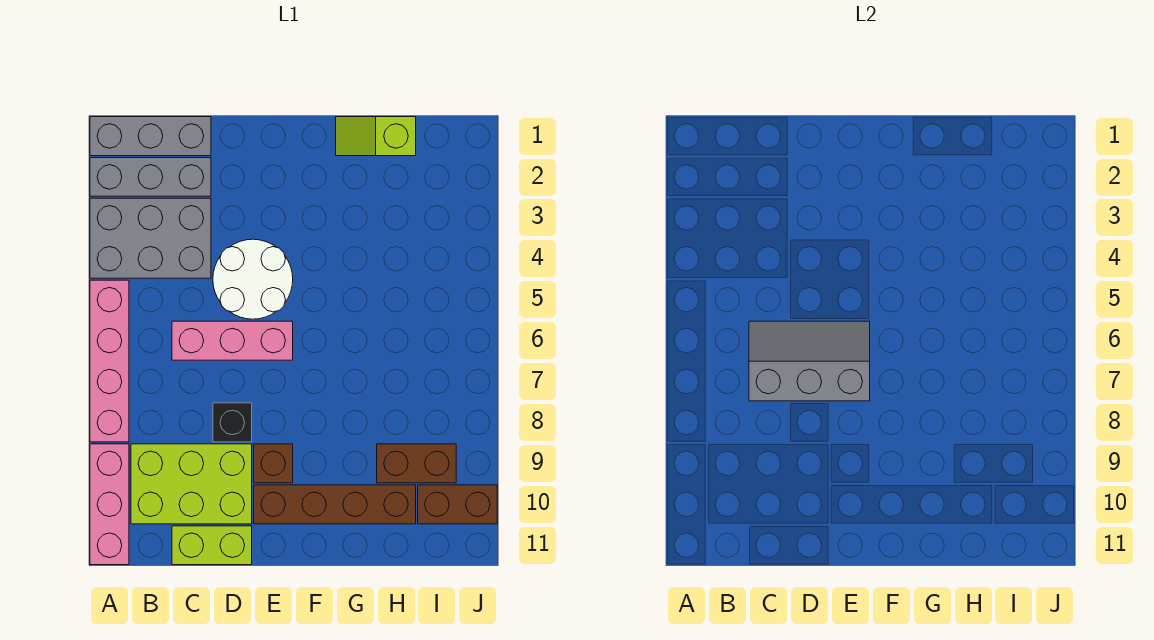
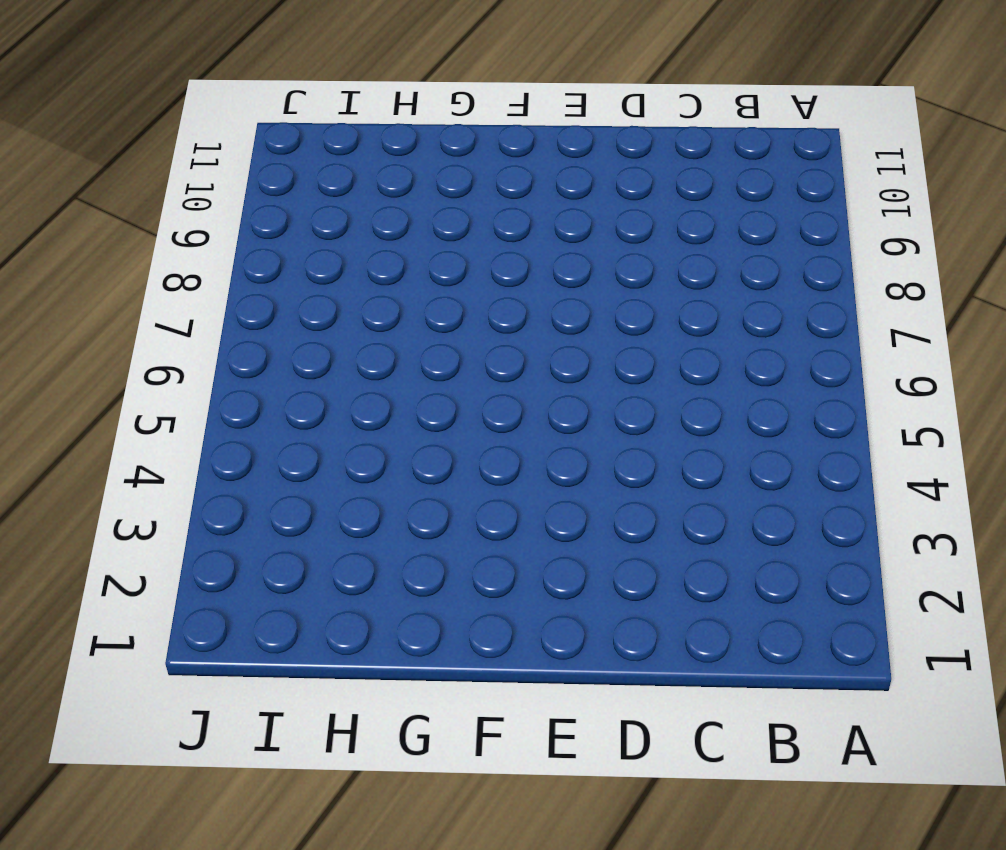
none -> grey 1x3 brick [90,117,211,156]
none -> grey 1x3 brick [90,158,211,196]
none -> grey 2x3 brick [90,198,211,278]

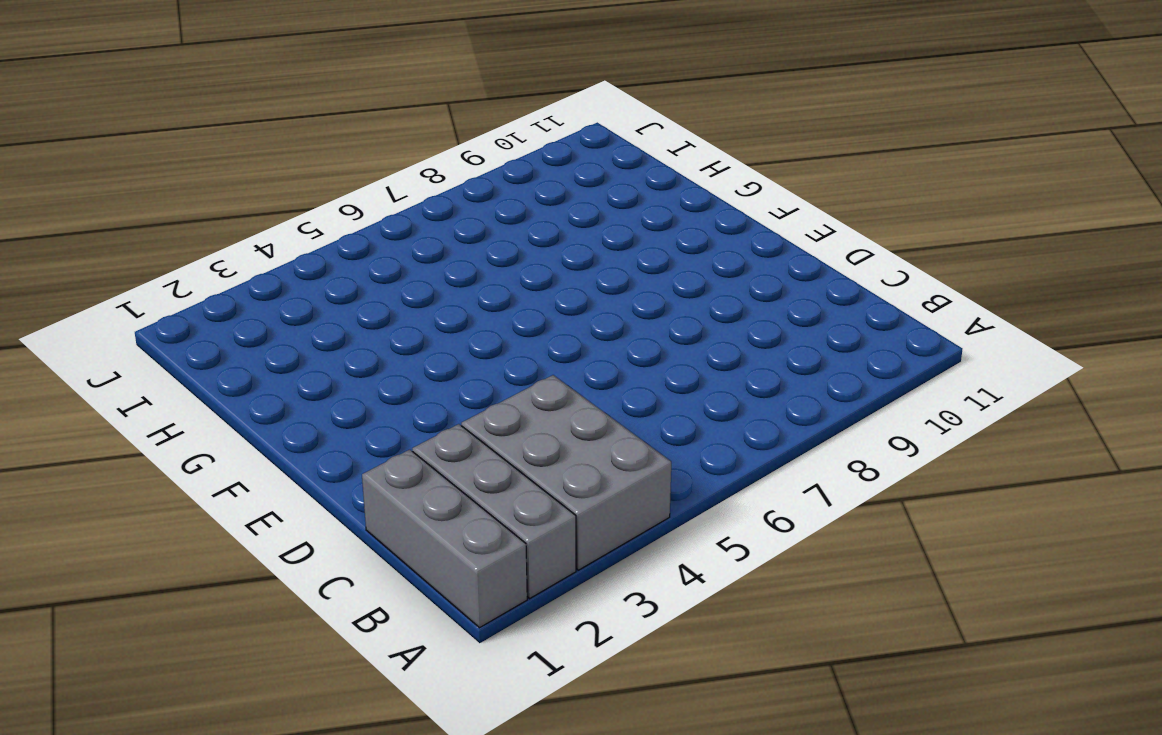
none -> pink 1x4 brick [90,280,129,442]
none -> pink 1x3 brick [90,444,129,565]
none -> lime 2x3 brick [131,444,252,524]

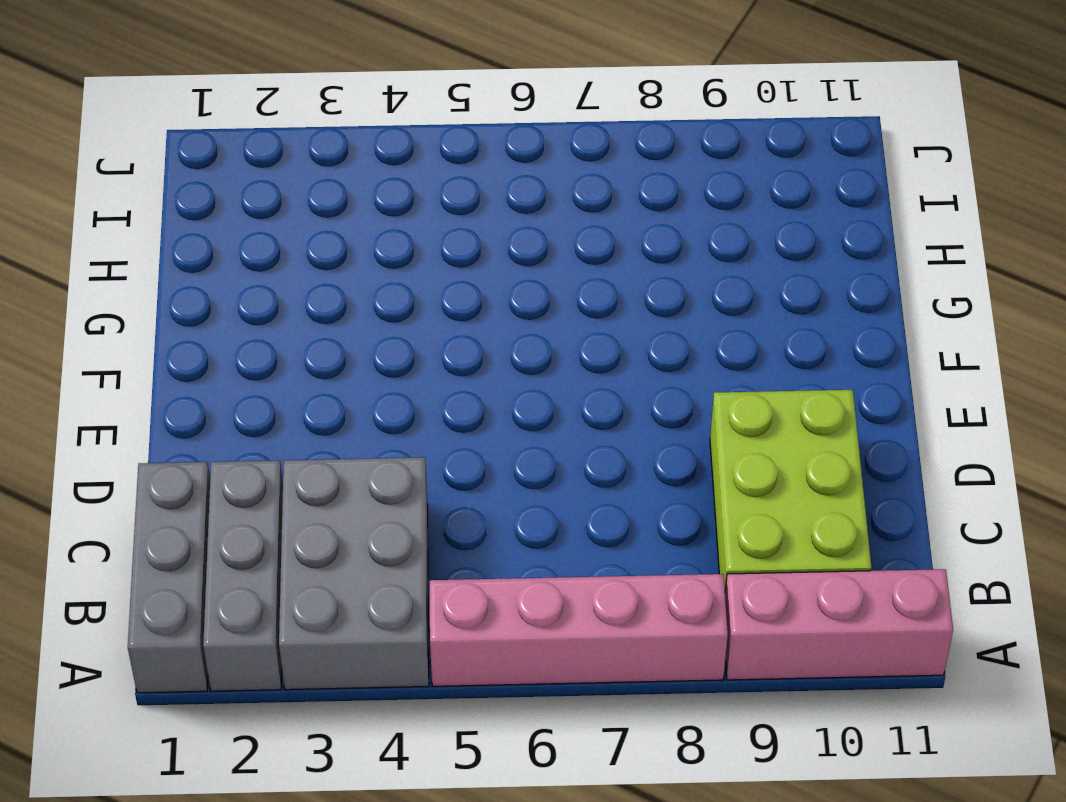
none -> pink 1x3 brick [172,321,293,360]
none -> lime 1x2 brick [172,526,252,565]
none -> white 2x2 round brick [213,239,293,319]

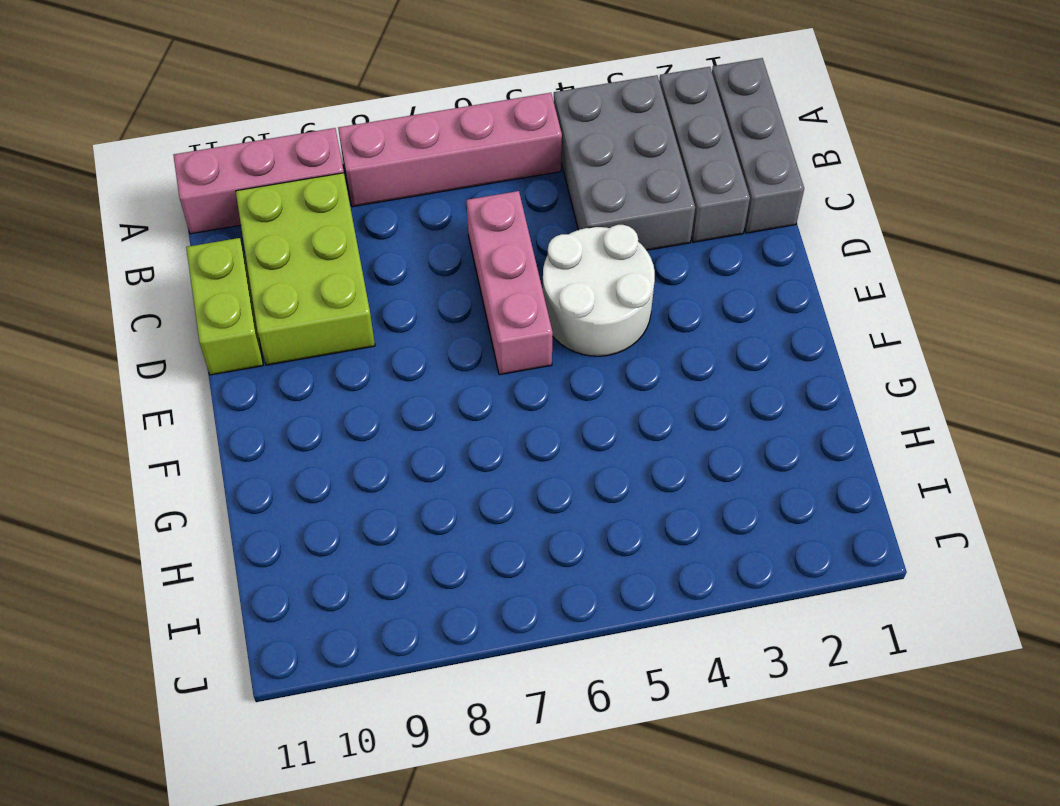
none -> black 1x1 brick [213,403,252,442]
none -> brown 1x1 brick [254,444,293,483]
none -> brown 1x4 brick [254,485,416,524]

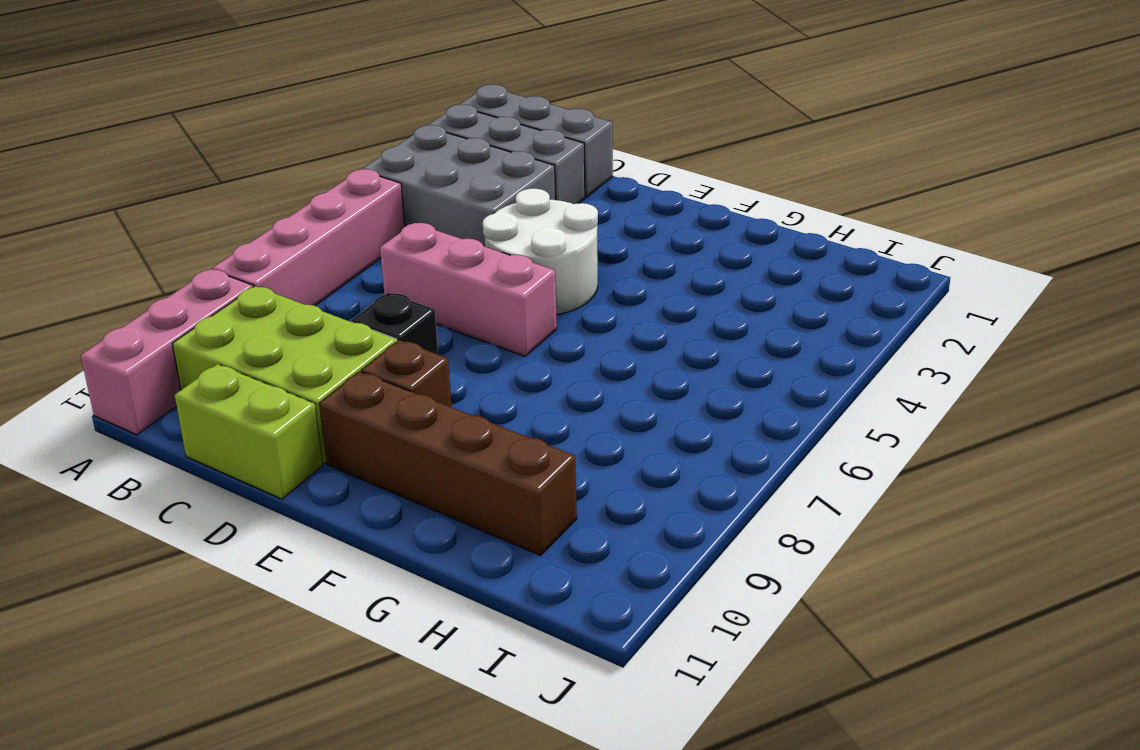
none -> lime 1x2 slope [336,117,416,156]
none -> brown 1x2 brick [377,444,456,483]
none -> brown 1x2 brick [418,485,497,524]

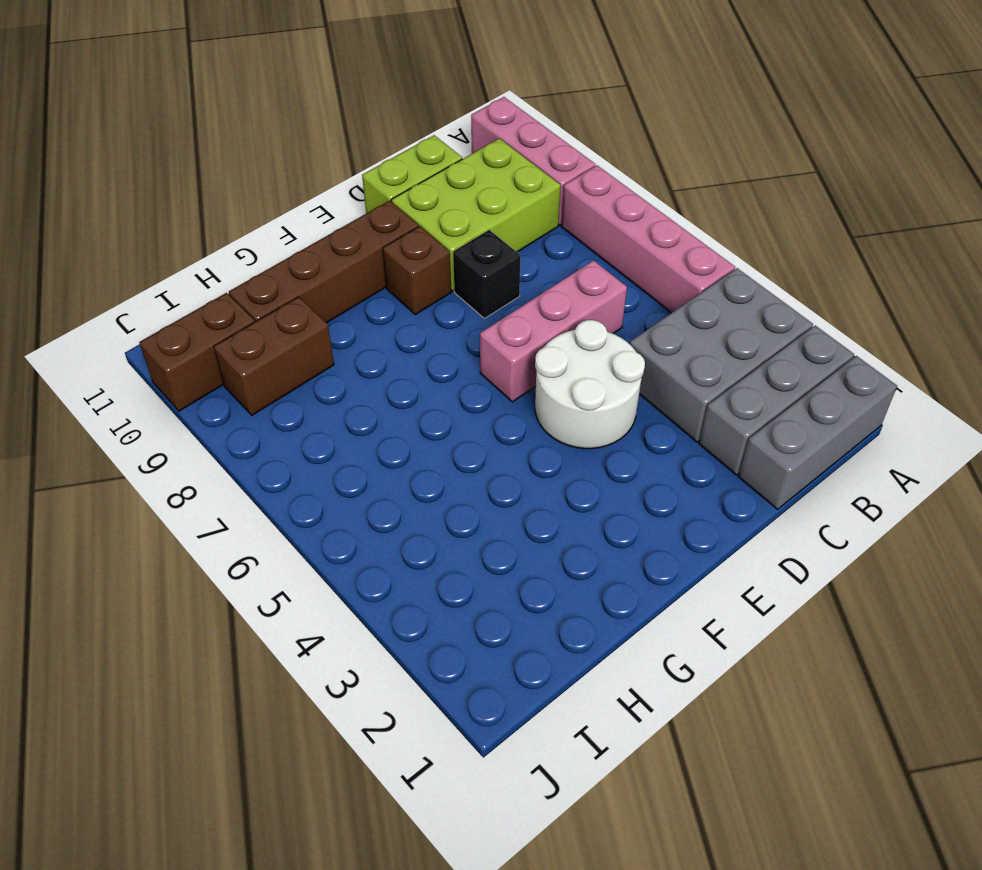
none -> lime 1x2 slope [336,117,416,156]
none -> grey 2x3 slope [749,321,870,401]

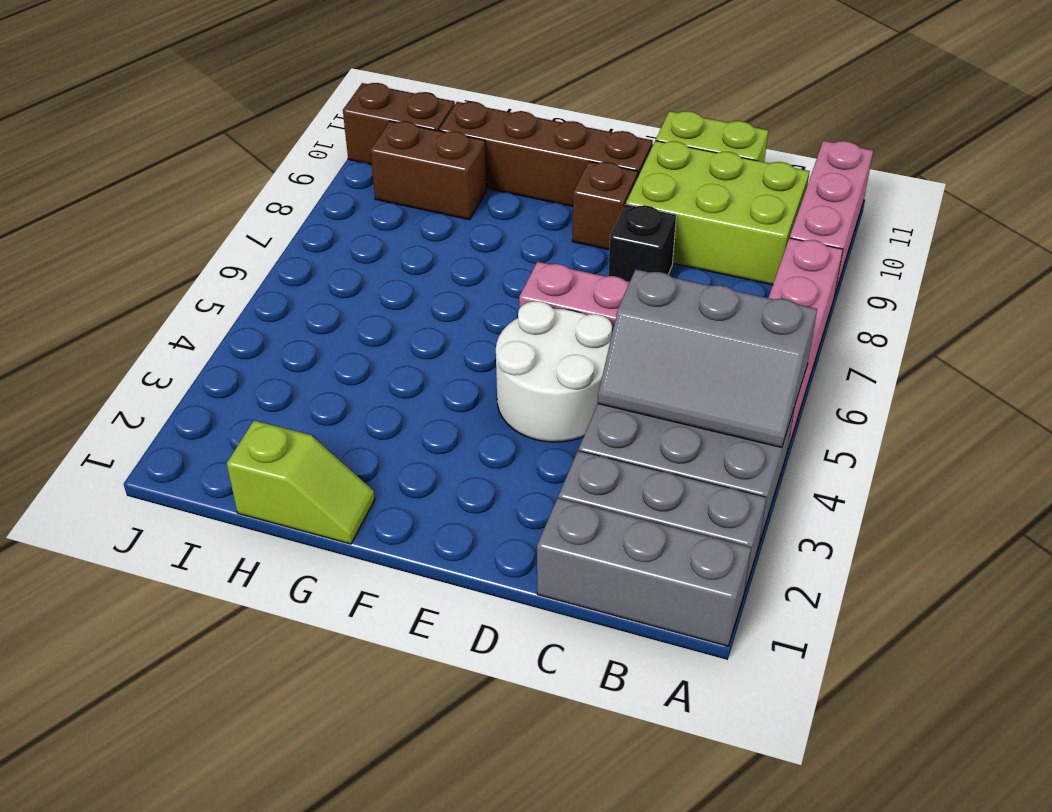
grey 2x3 slope [598,269,817,448] -> grey 2x3 slope moved to [749,321,870,401]

